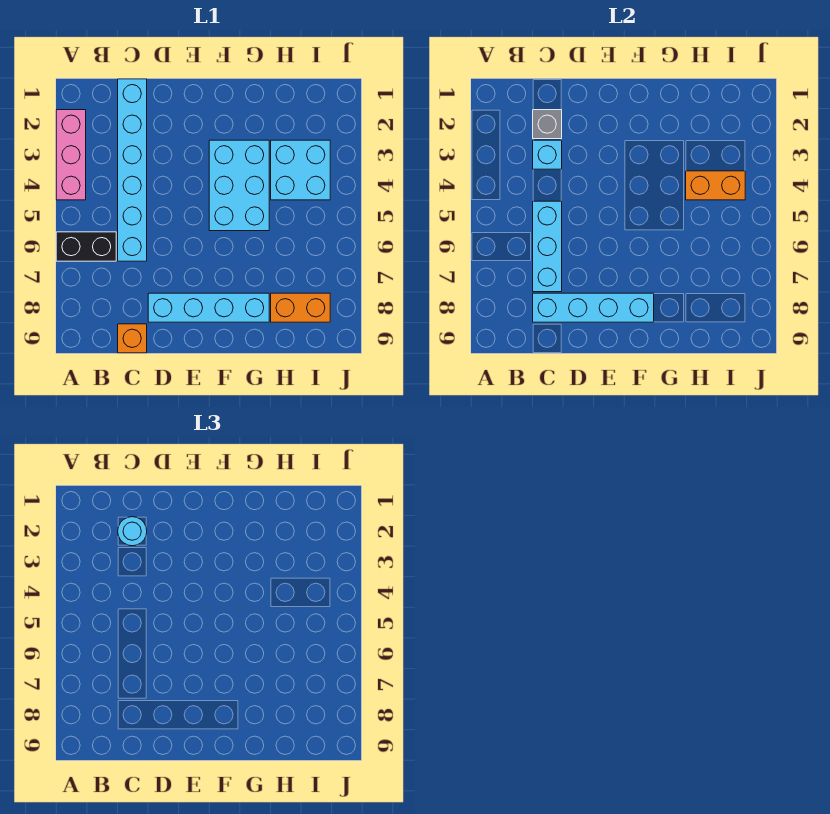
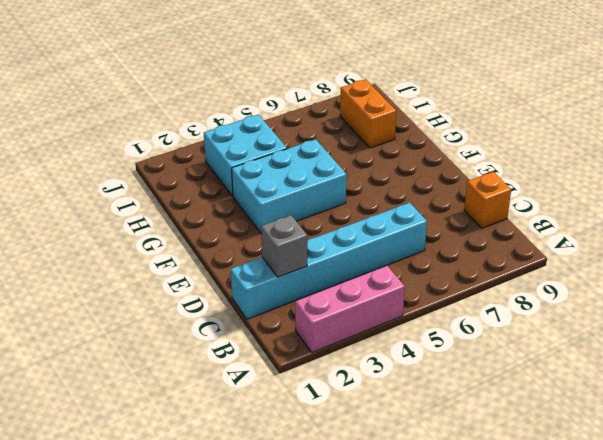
none -> black 1x2 brick [56,232,116,261]
none -> cyan 1x4 brick [148,293,269,322]
none -> cyan 1x1 brick [533,140,562,169]

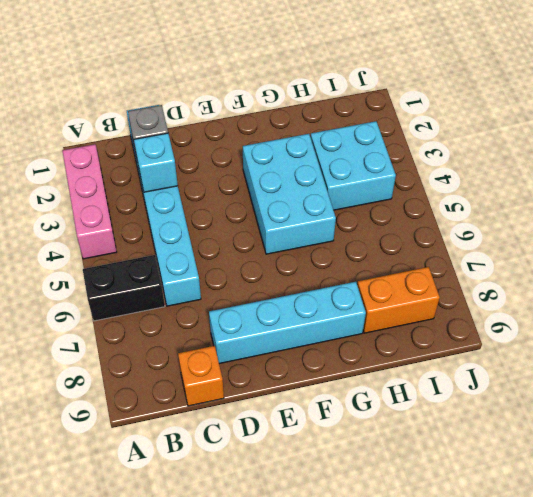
none -> cyan 1x3 brick [533,201,562,292]
none -> cyan 1x4 brick [533,293,654,322]
none -> orange 1x2 brick [686,171,745,200]

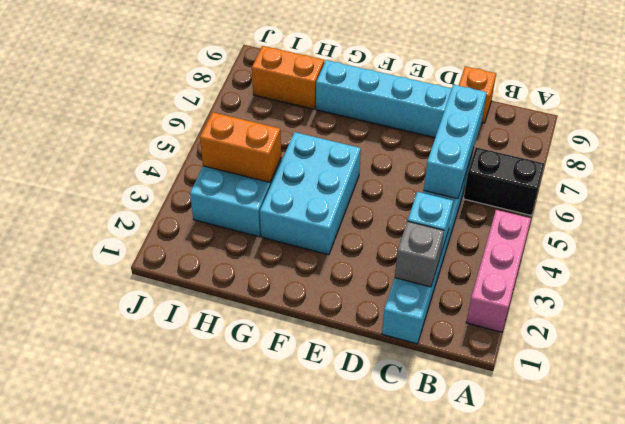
none -> cyan 1x4 brick [533,293,654,322]
none -> cyan 1x1 round brick [118,517,147,546]

